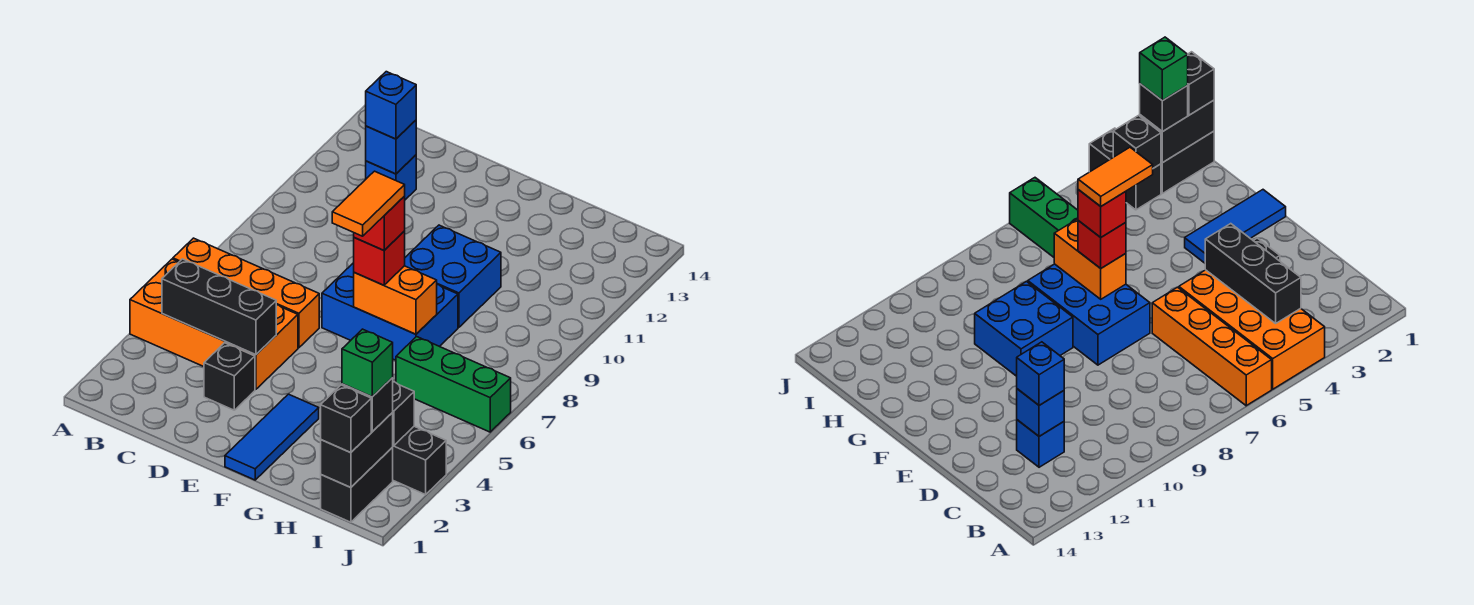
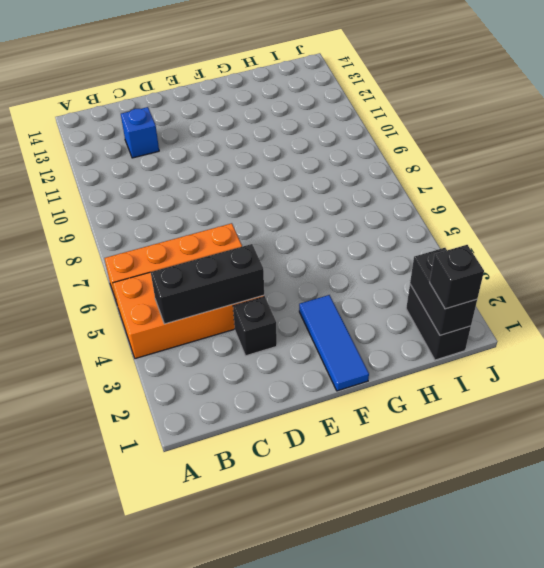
none -> blue 2x3 brick [322,263,458,360]
none -> blue 2x2 brick [405,225,501,327]
none -> green 1x3 brick [396,337,511,432]

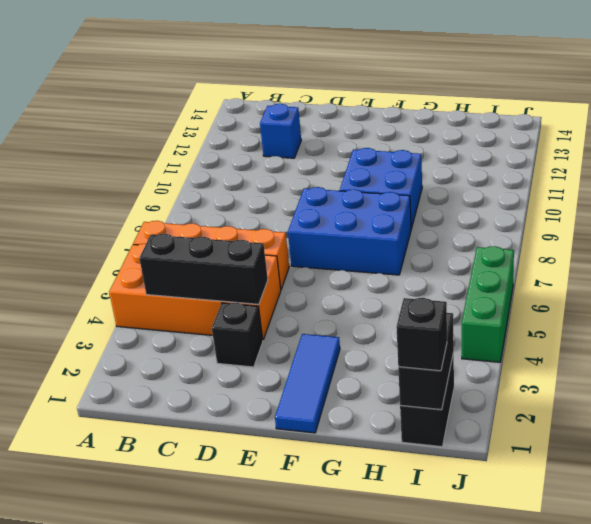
green 1x3 brick [462,246,514,362] -> green 1x3 brick turned to [396,337,511,432]
none -> black 1x2 brick [393,426,446,495]
none -> blue 1x1 brick [366,120,416,174]
none -> orange 1x2 brick [354,266,437,334]

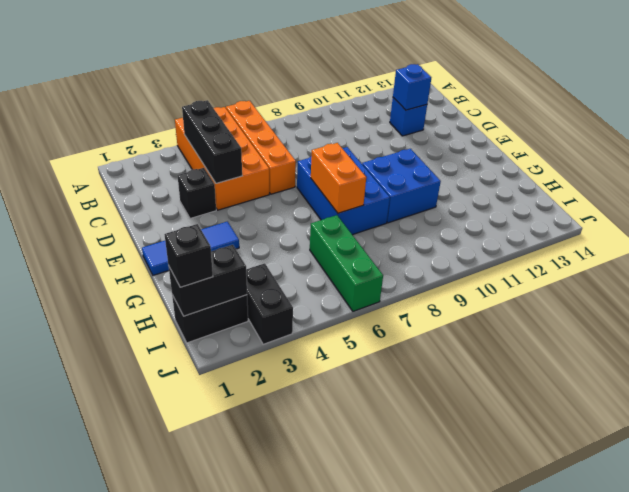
none -> black 1x1 brick [392,382,414,446]
none -> blue 1x1 brick [366,72,416,139]
none -> red 1x1 brick [354,231,405,285]

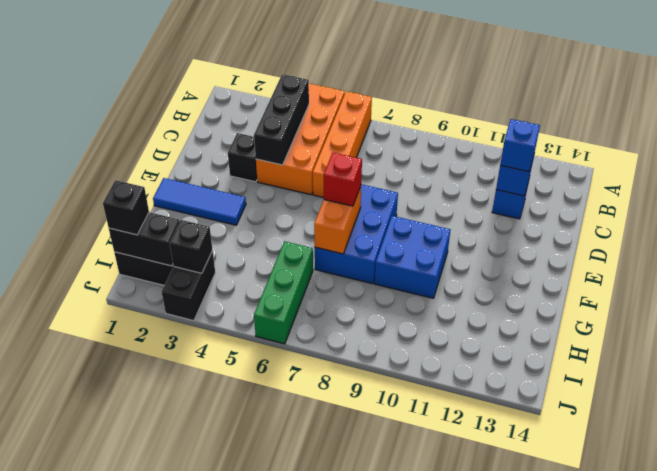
none -> black 1x1 brick [342,378,393,432]
none -> red 1x1 brick [354,196,405,250]
none -> green 1x1 brick [342,329,393,397]

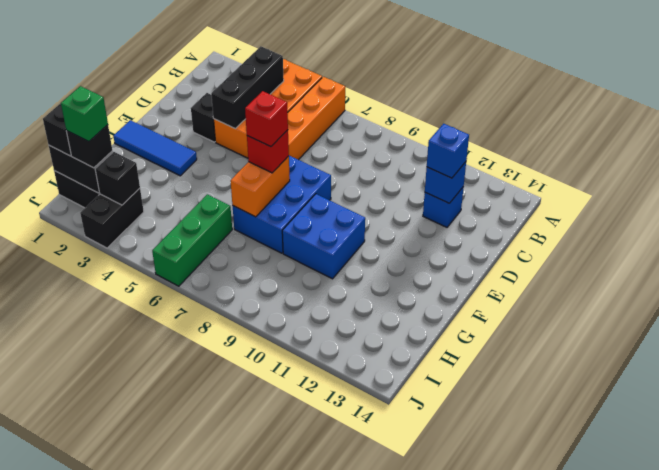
none -> orange 1x2 tile [332,171,405,236]

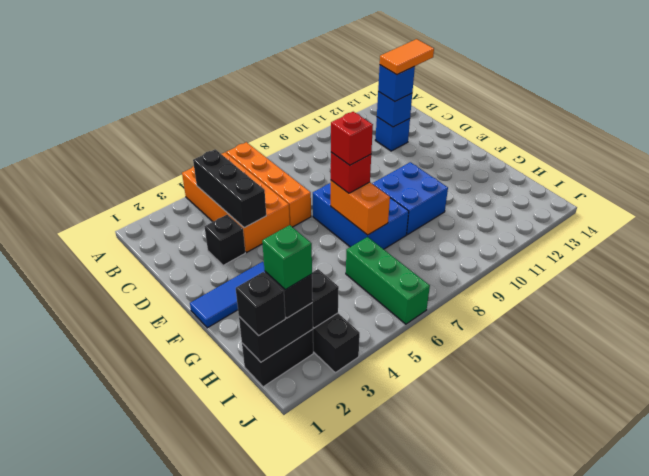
orange 1x2 tile [380,39,434,75] -> orange 1x2 tile moved to [332,171,405,236]

